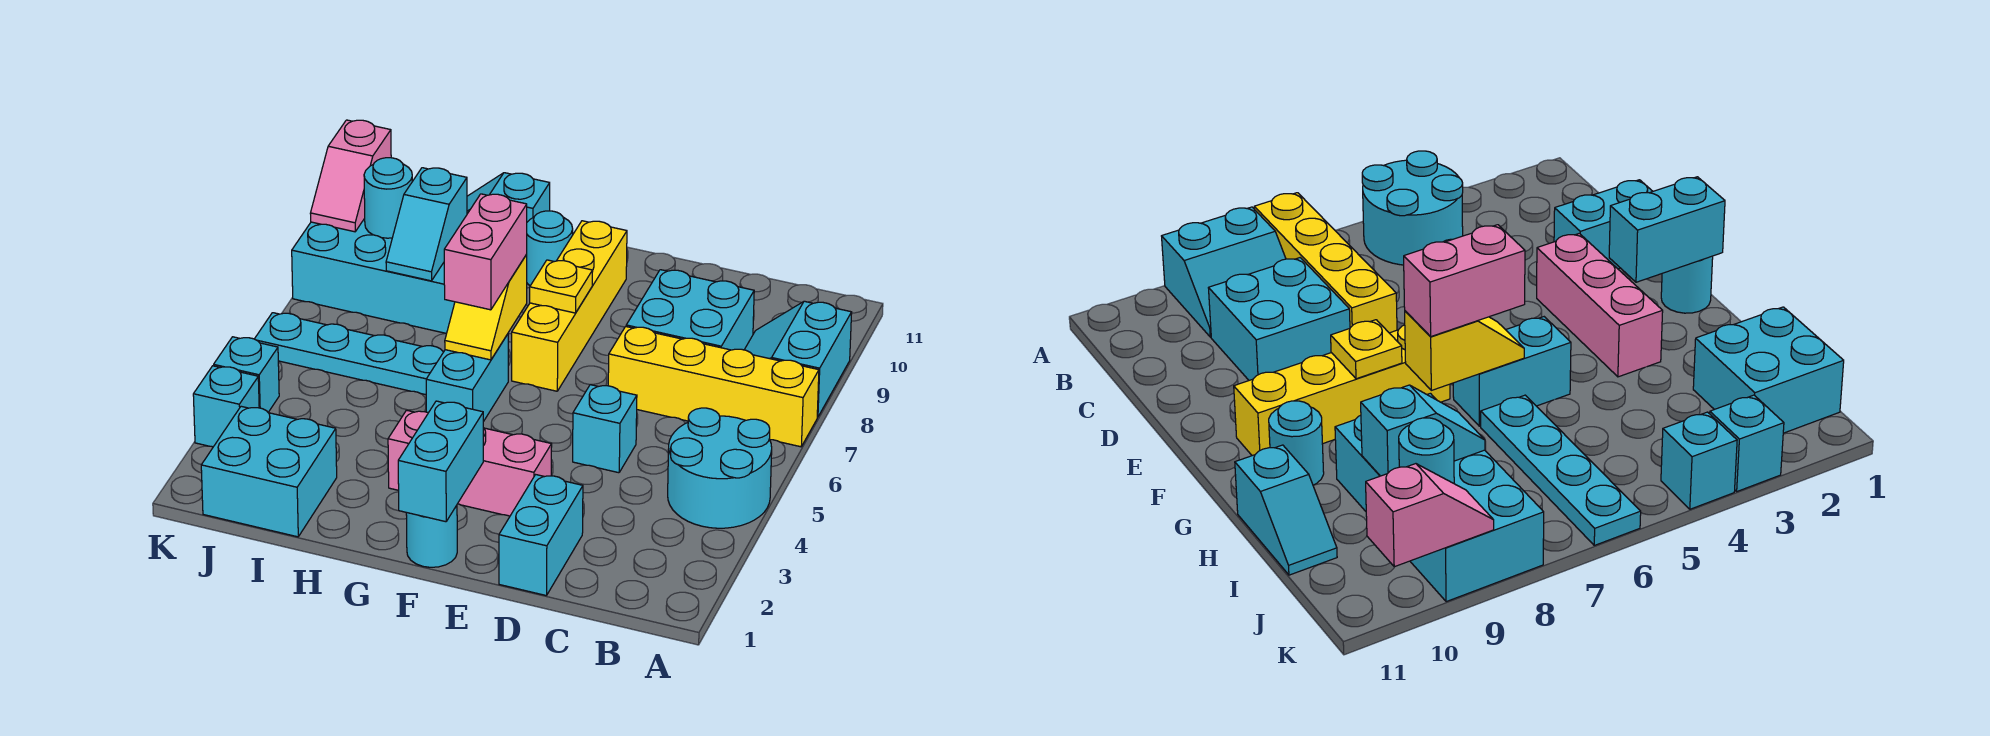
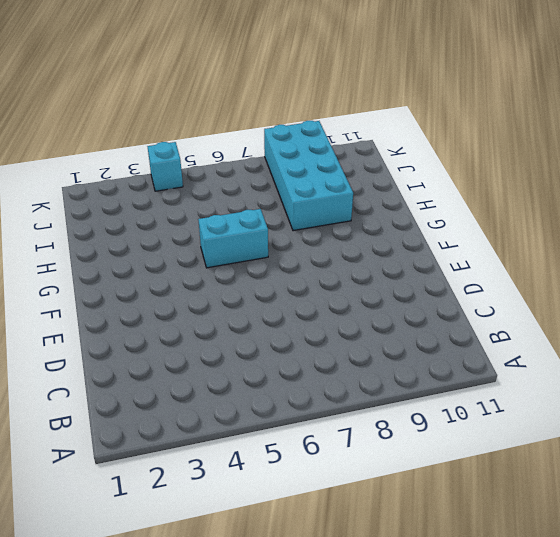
none -> cyan 2x2 round brick [668,408,772,528]
none -> yellow 1x4 brick [608,327,819,447]
none -> cyan 2x2 slope [744,301,852,417]

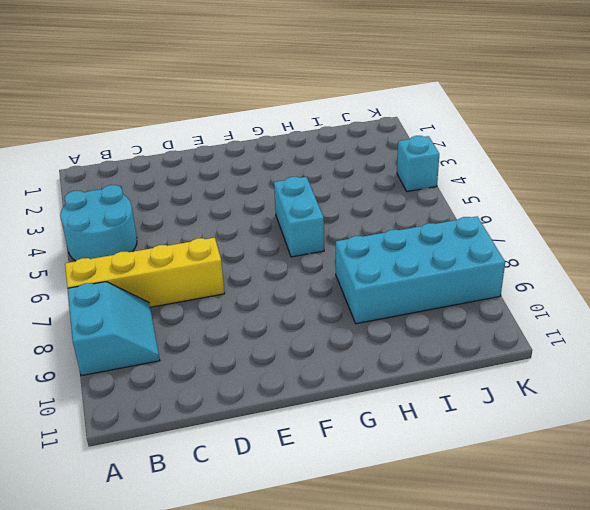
none -> cyan 2x2 brick [626,270,754,350]
none -> cyan 1x2 brick [499,475,583,596]
none -> cyan 1x1 brick [573,385,637,473]

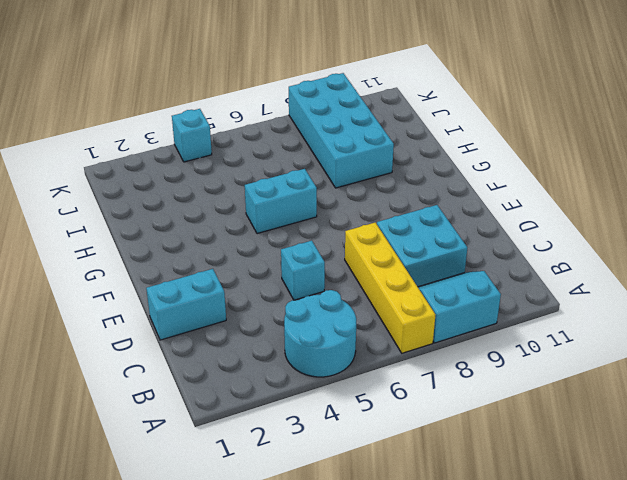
none -> pink 1x3 brick [388,410,552,516]
none -> cyan 1x1 round brick [406,505,457,567]
none -> yellow 1x4 brick [512,221,627,391]

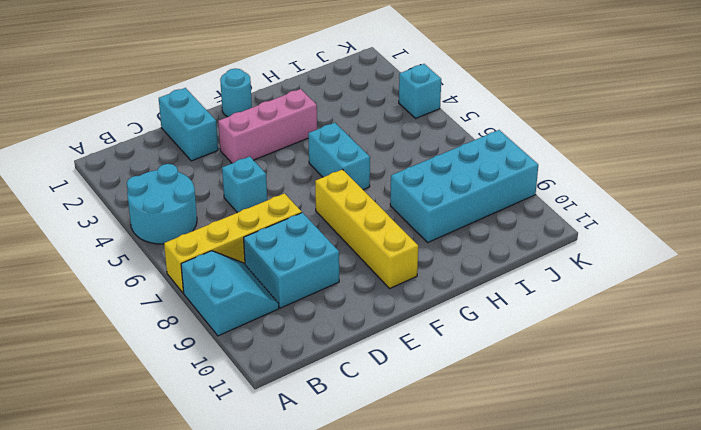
none -> cyan 1x1 round brick [526,211,573,286]
none -> cyan 1x4 plate [255,313,444,395]
none -> cyan 1x2 slope [467,173,550,222]

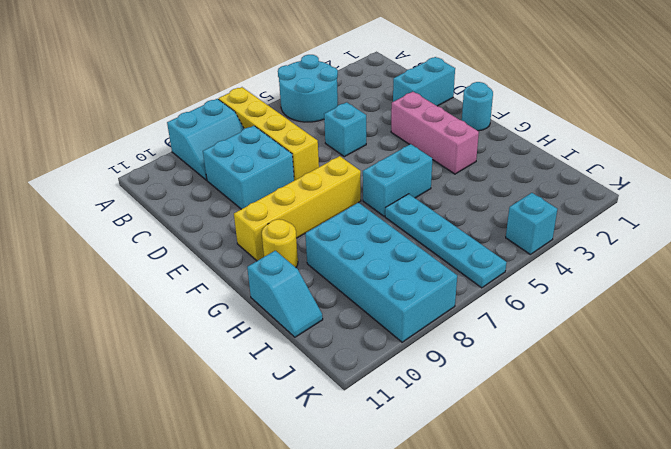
yellow 1x1 round brick [262,219,298,267] -> cyan 1x1 round brick [526,211,573,286]
none -> cyan 2x2 brick [201,406,337,537]
none -> cyan 1x1 brick [193,366,259,447]
none -> cyan 1x2 brick [398,401,483,522]

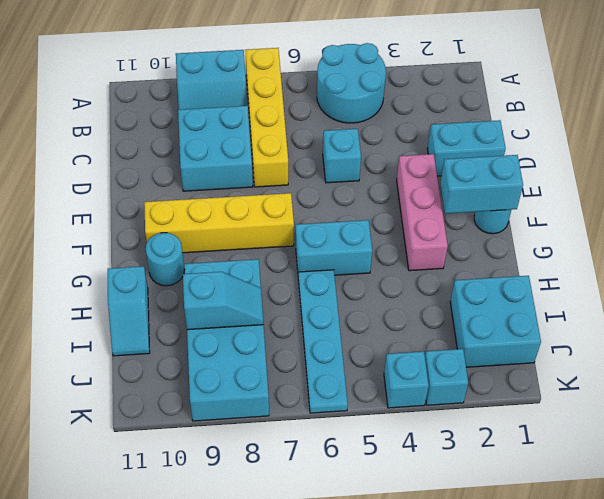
none -> yellow 1x1 plate [530,260,593,313]
none -> yellow 1x2 slope [445,255,527,360]
none -> cyan 1x1 round brick [364,158,412,238]

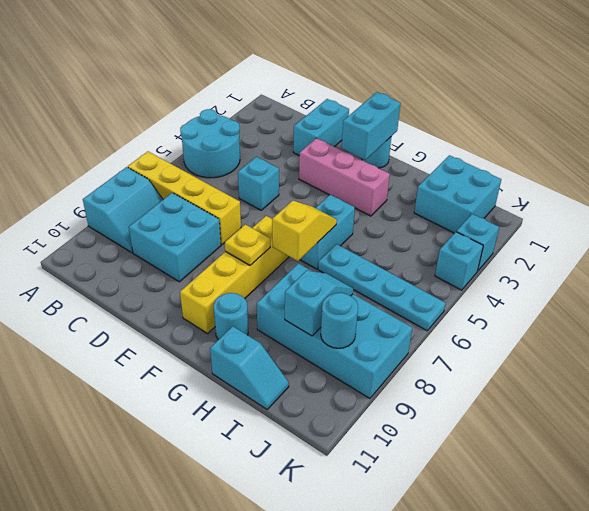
none -> pink 1x2 slope [310,120,391,232]
none -> pink 1x2 brick [444,194,527,310]

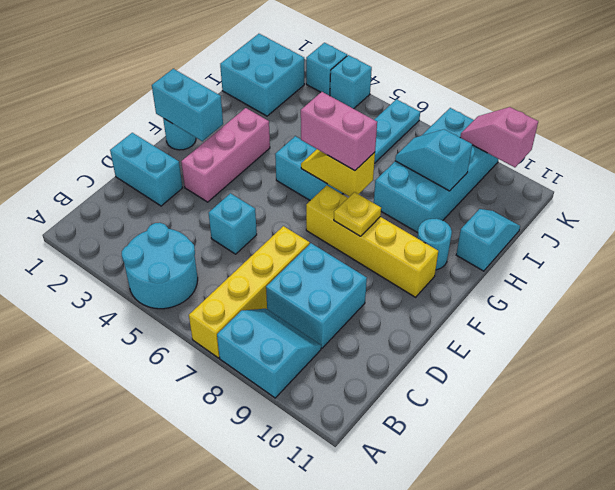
none -> cyan 1x1 round brick [364,158,412,238]

